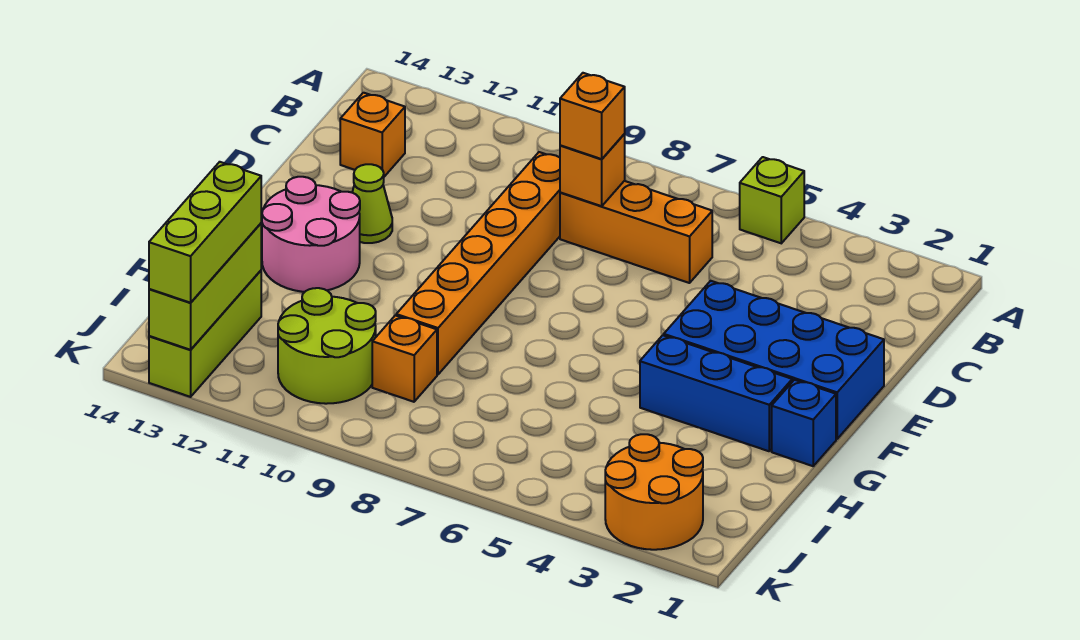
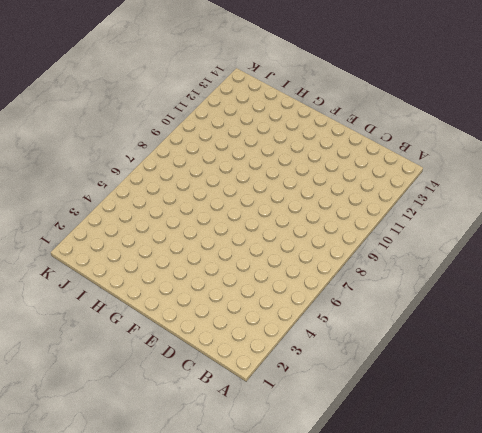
none -> lime 1x1 brick [740,157,804,243]
none -> orange 1x3 brick [560,181,712,283]
none -> orange 1x6 brick [396,152,560,375]

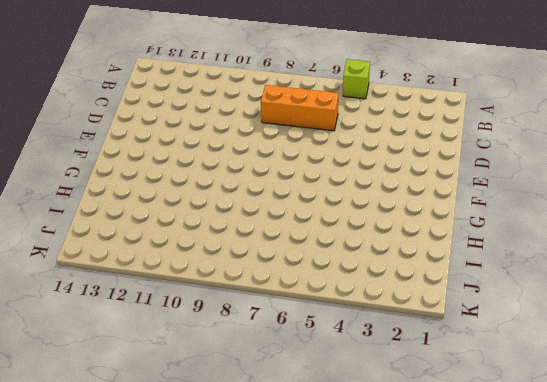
none -> orange 1x6 brick [396,152,560,375]
none -> orange 1x1 brick [340,93,405,177]
none -> blue 2x4 brick [664,281,884,439]

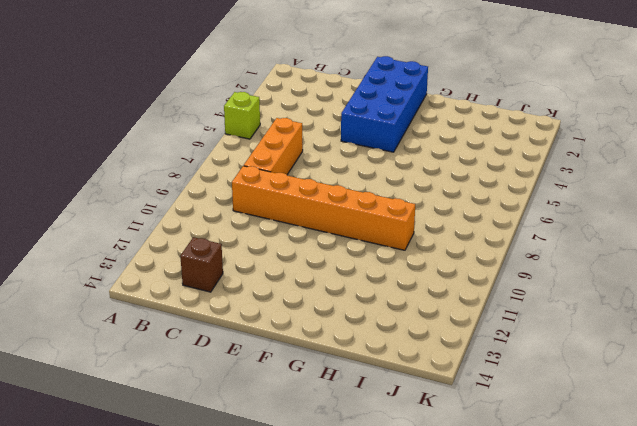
brown 1x1 brick [180,237,223,292] -> orange 1x1 brick [340,93,405,177]
none -> lime 1x1 cone [352,164,392,243]
none -> pink 2x2 round brick [262,177,360,292]
none -> blue 1x1 brick [772,380,836,466]

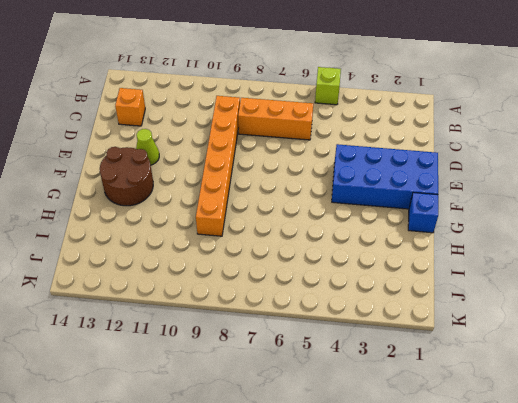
brown 2x2 round brick [100,147,153,206] -> pink 2x2 round brick [262,177,360,292]
none -> blue 1x3 brick [640,335,792,451]
none -> orange 1x1 brick [372,315,437,402]
none -> lime 2x2 round brick [278,288,376,404]

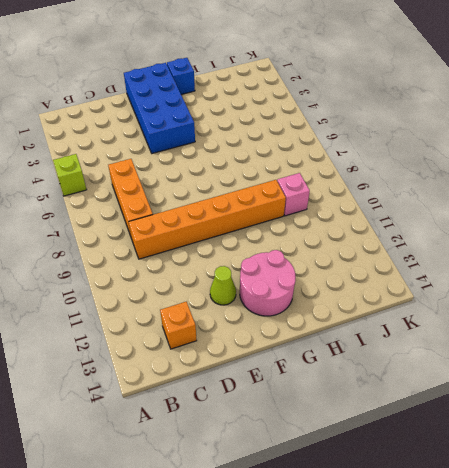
pink 1x1 brick [277,173,310,216] -> orange 1x1 brick [372,315,437,402]
none -> blue 1x3 brick [640,335,792,451]
none -> lime 2x2 round brick [278,288,376,404]
none -> lime 1x3 brick [149,271,261,397]

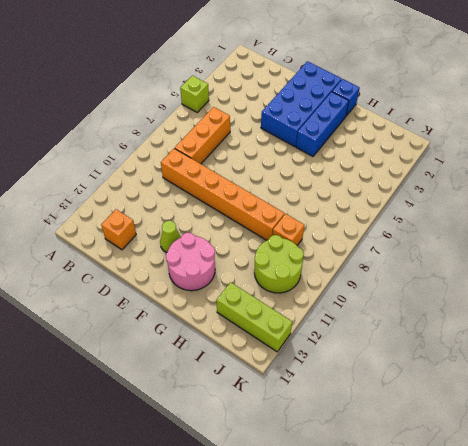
none -> orange 2x2 round brick [605,434,703,550]
none -> orange 1x1 brick [560,134,625,206]
none -> lime 1x3 brick [149,223,261,350]

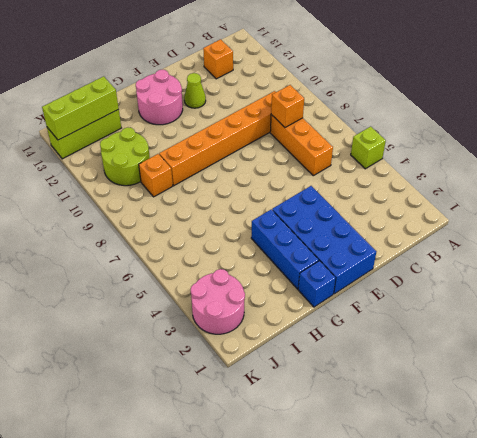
pink 2x2 round brick [191,269,245,334] -> orange 2x2 round brick [605,434,703,550]
none -> orange 1x1 brick [560,73,625,159]
none -> lime 1x3 brick [149,162,261,303]

